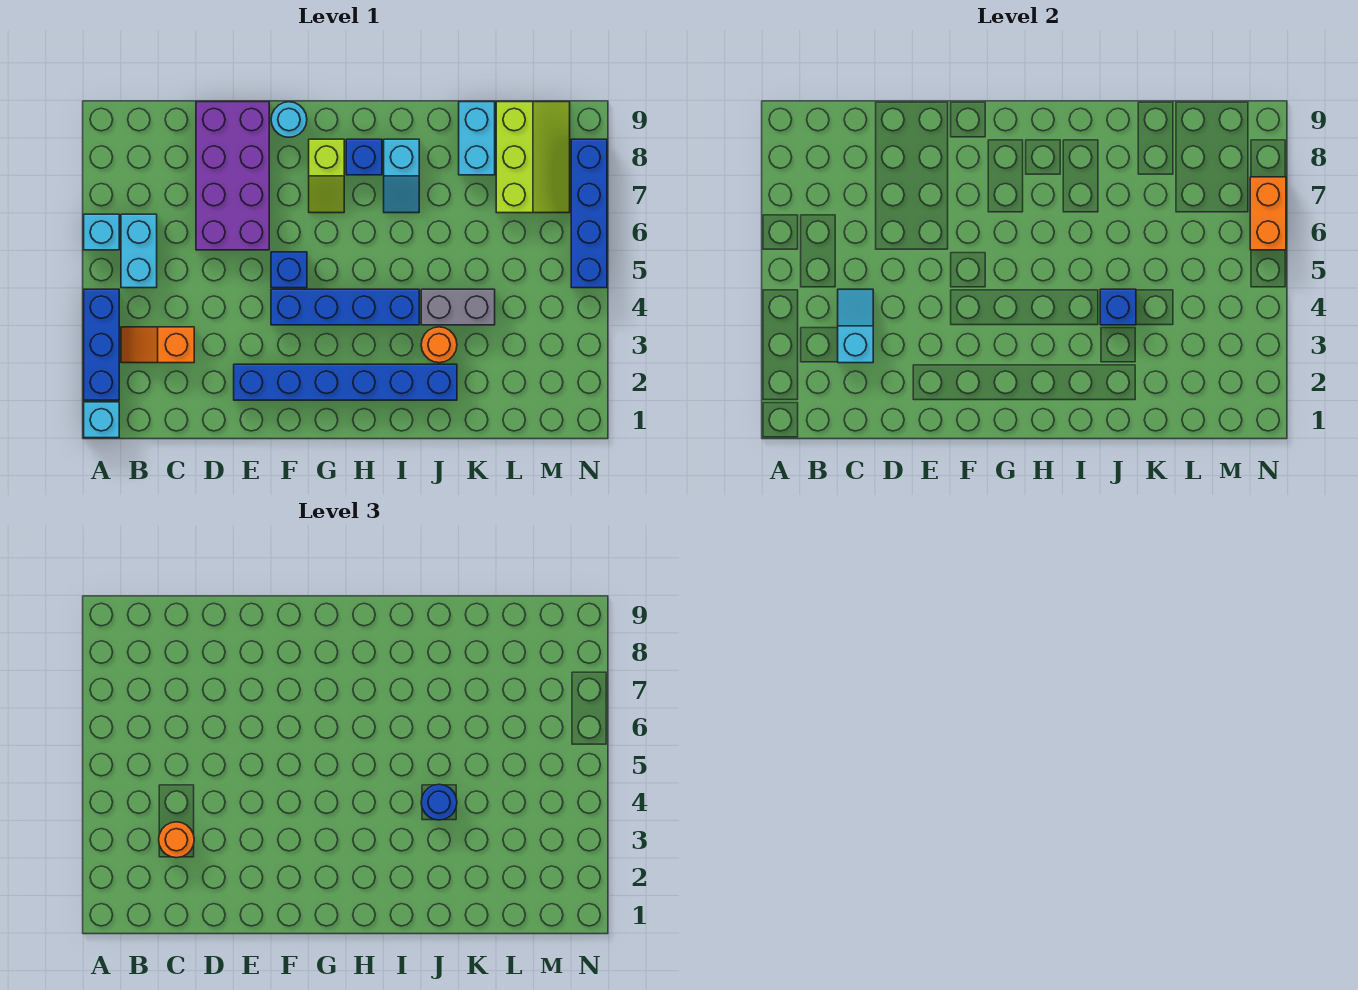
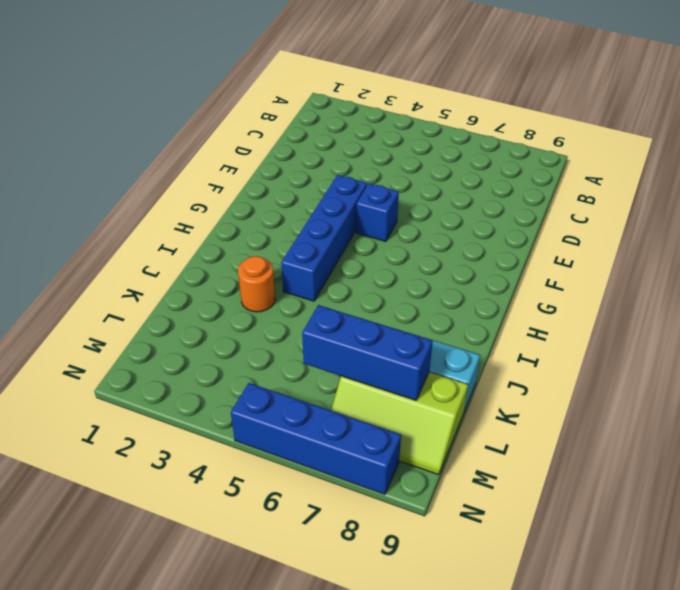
blue 1x3 brick [302,305,433,400] -> blue 1x3 brick moved to [84,289,119,400]
none -> cyan 1x1 brick [84,402,119,438]
none -> cyan 1x1 brick [84,214,119,250]
none -> orange 1x2 slope [121,327,194,363]

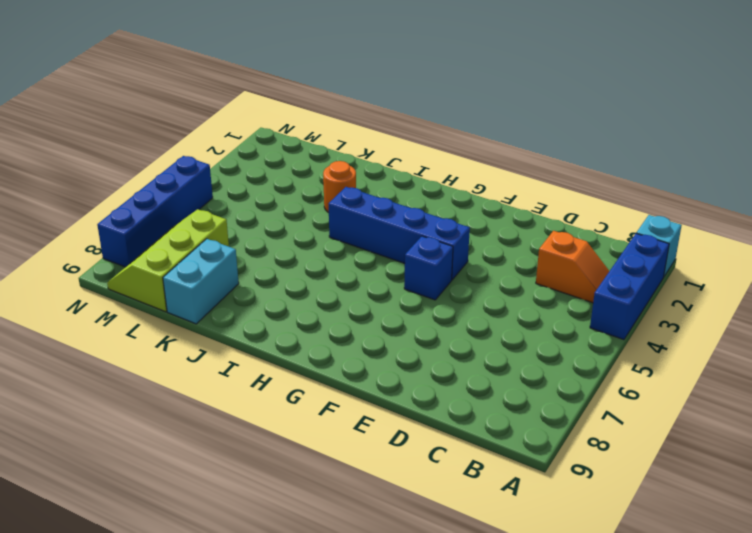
none -> cyan 1x1 brick [84,214,119,250]
none -> cyan 1x2 brick [121,214,157,288]
none -> purple 2x4 brick [196,102,269,250]

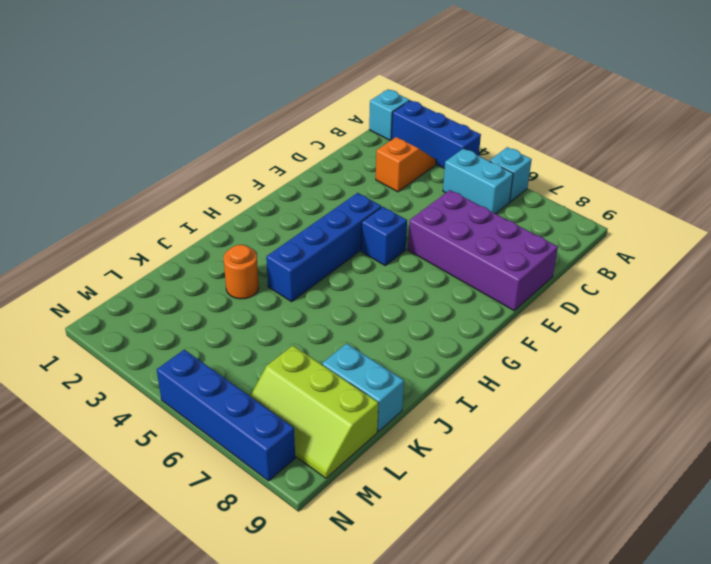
none -> blue 1x6 brick [234,364,457,400]
none -> cyan 1x1 round brick [271,102,307,137]
none -> lime 1x2 slope [309,139,344,213]

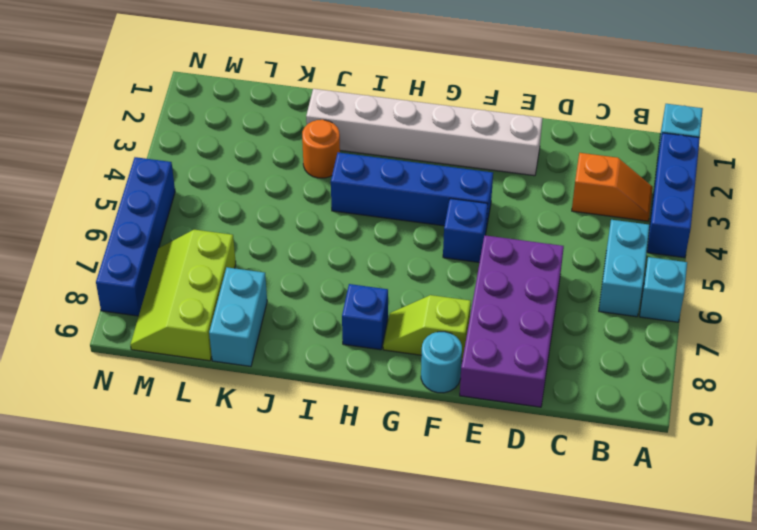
white 1x6 brick [306,89,543,176] -> blue 1x6 brick [234,364,457,400]
lime 1x2 slope [383,295,471,360] -> lime 1x2 slope turned to [309,139,344,213]
none -> cyan 1x2 slope [384,139,419,213]
none -> grey 1x2 brick [421,289,495,325]
none -> cyan 1x2 slope [838,289,873,363]

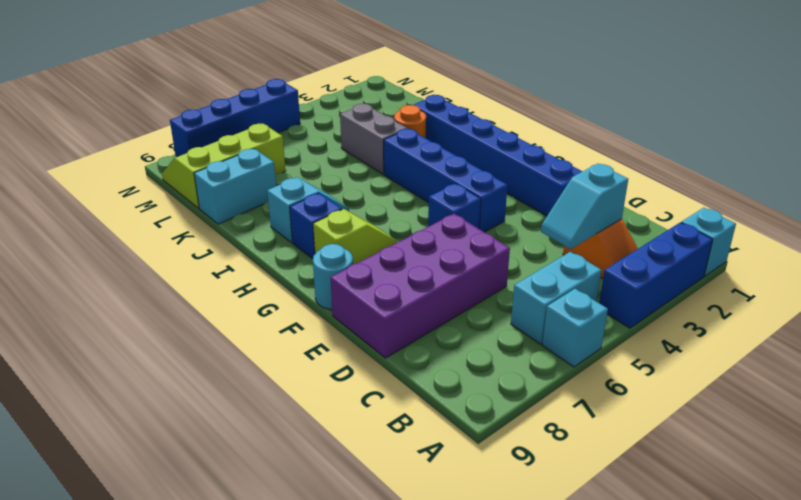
none -> blue 1x1 brick [1100,289,1136,325]
none -> orange 1x2 brick [1250,177,1286,250]
none -> orange 1x1 round brick [159,822,194,858]

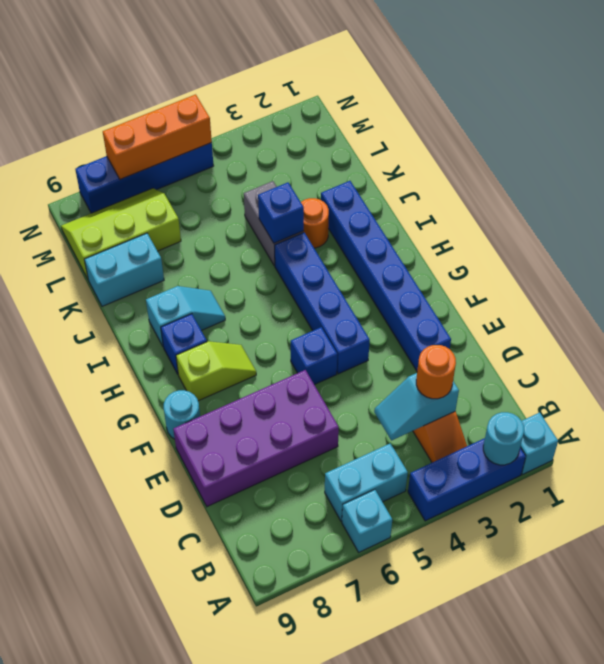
cyan 1x1 round brick [483,412,524,465] -> none
orange 1x3 brick [103,94,212,179] -> orange 1x2 brick [1250,177,1286,250]
none -> blue 1x1 round brick [421,784,457,820]

